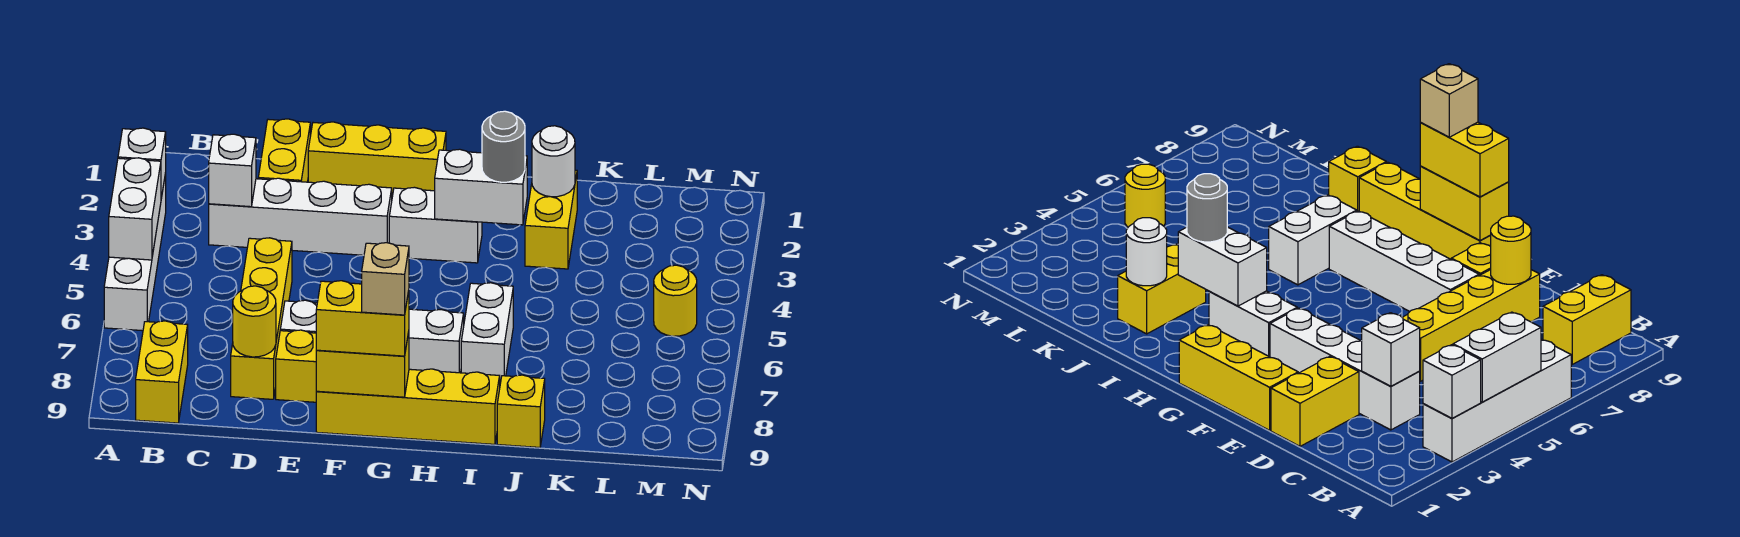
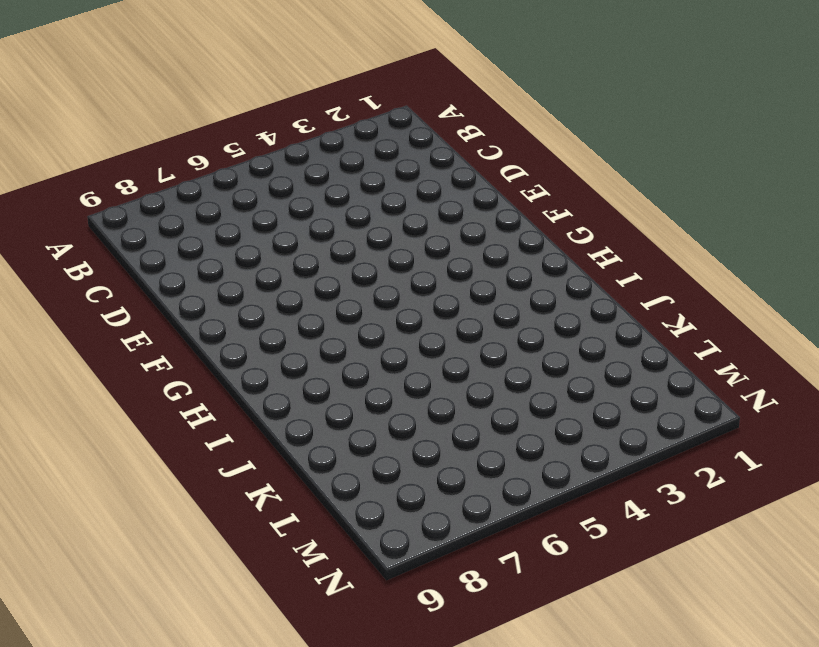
none -> white 1x4 brick [104,173,166,331]
none -> yellow 1x2 brick [136,321,188,423]
none -> white 1x4 brick [209,178,392,255]

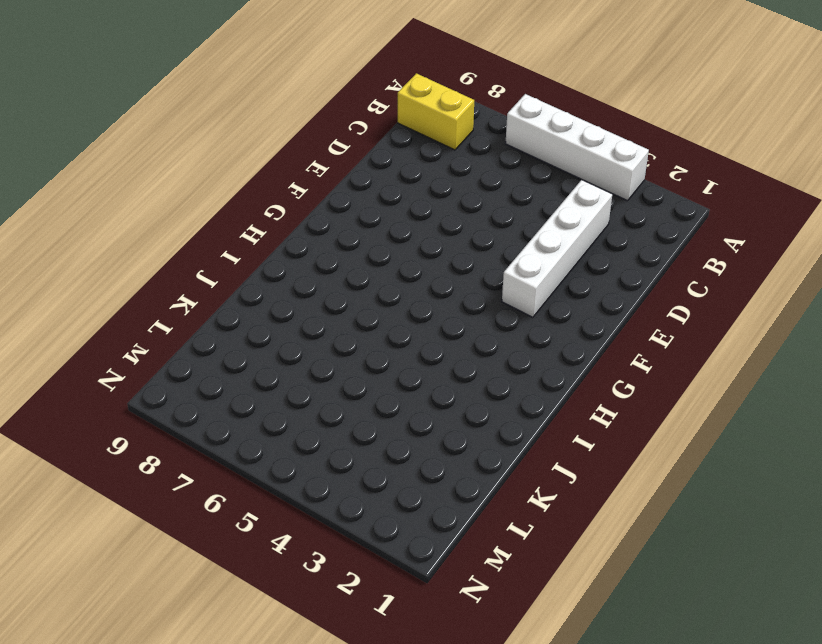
none -> yellow 1x2 brick [258,119,310,182]
none -> yellow 1x4 brick [231,238,292,399]
none -> yellow 1x3 brick [308,122,446,197]

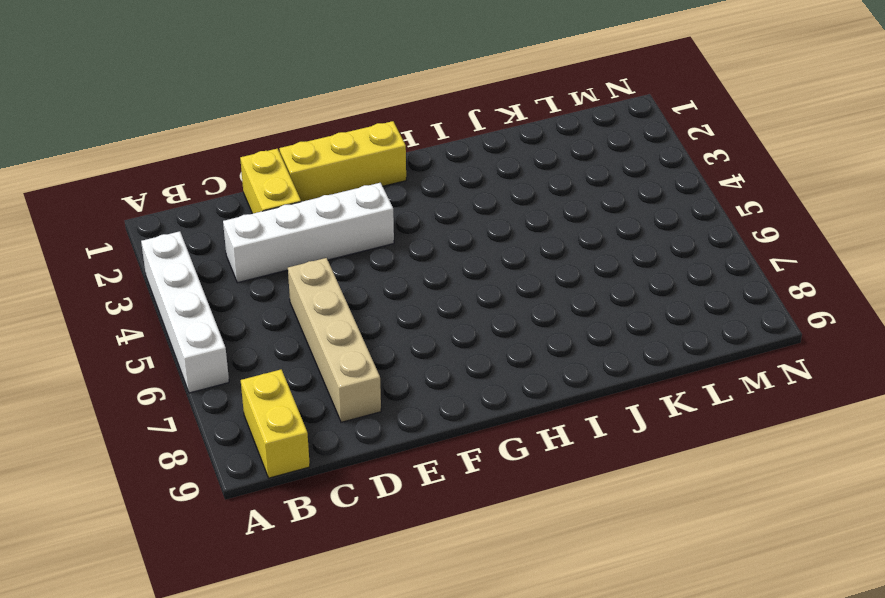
tan 1x4 brick [288,258,381,422] -> yellow 1x4 brick [231,238,292,399]
none -> white 1x4 brick [280,300,464,373]
none -> yellow 1x1 brick [276,330,317,402]
none -> yellow 1x4 brick [316,369,500,444]

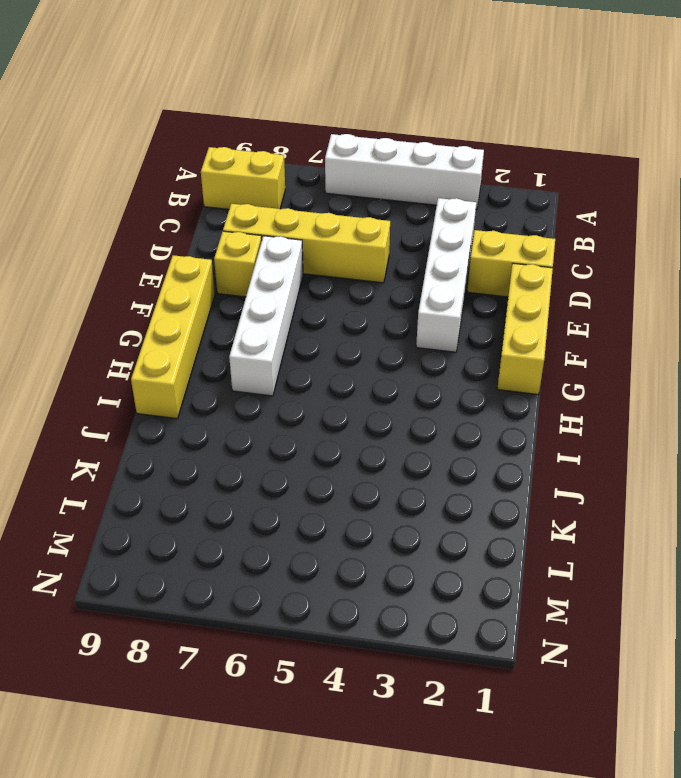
none -> white 1x2 brick [389,187,482,263]
none -> white 1x2 brick [461,283,513,383]
none -> yellow 1x2 brick [525,170,577,269]

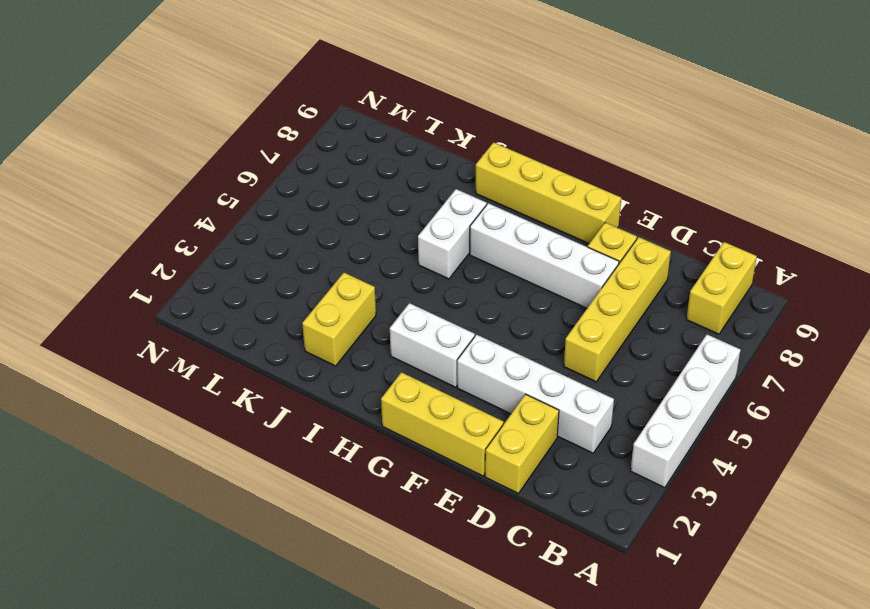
none -> yellow 1x1 brick [497,375,545,447]
none -> yellow 1x1 round brick [654,265,697,336]
none -> white 1x1 brick [118,128,166,198]

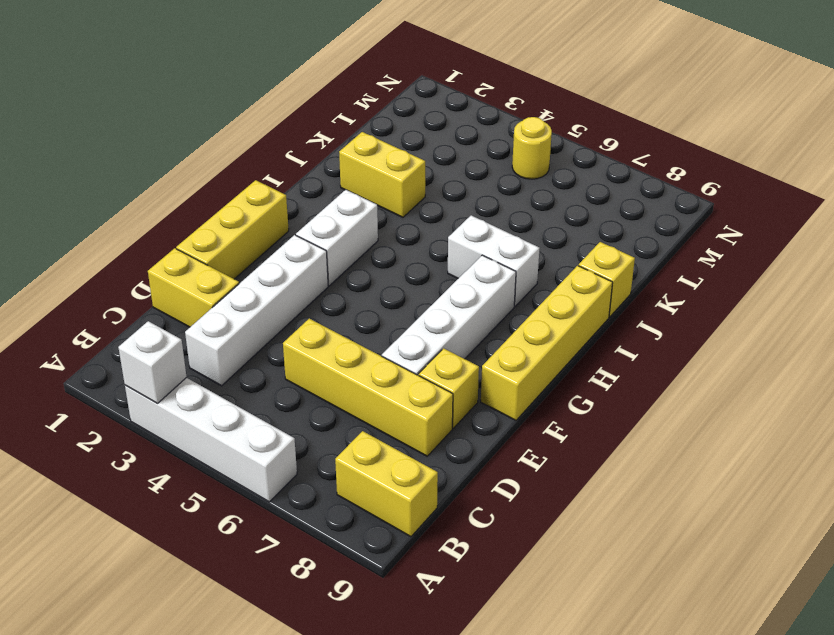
none -> white 1x2 brick [109,158,161,260]
none -> white 1x1 brick [209,134,256,207]
none -> yellow 1x1 round brick [233,286,276,357]

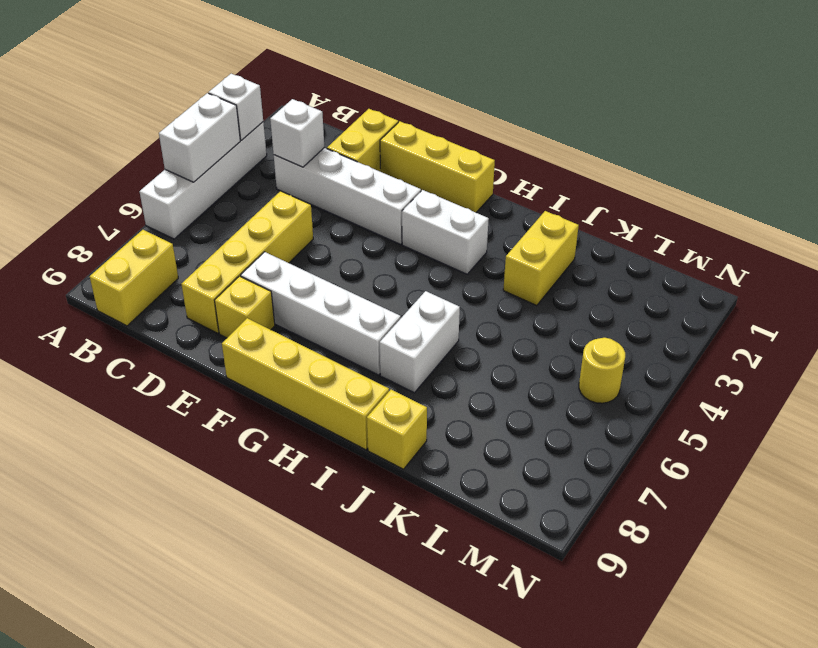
none -> yellow 1x1 round brick [233,286,276,357]
none -> yellow 1x2 brick [316,332,409,397]
none -> white 1x2 brick [435,149,527,225]

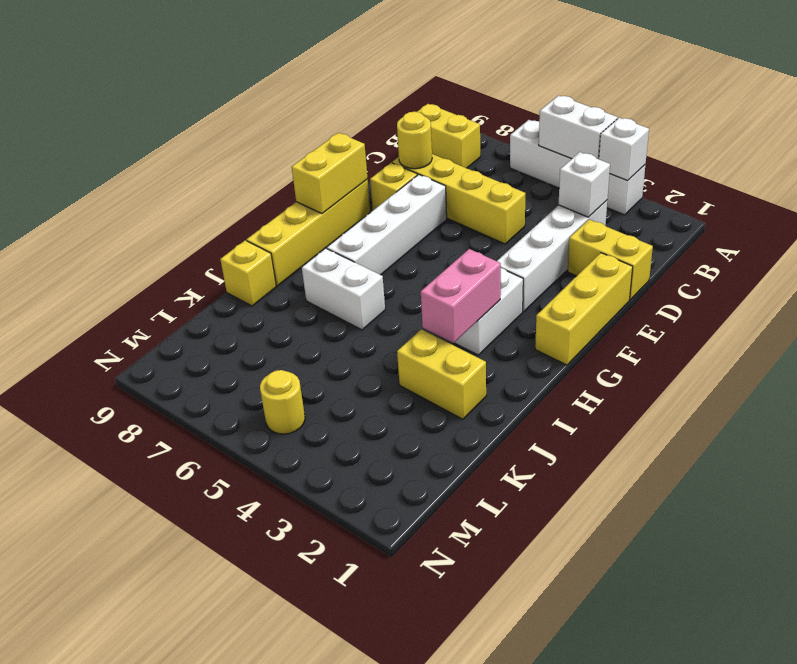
pink 1x2 brick [421,249,501,343] -> white 1x2 brick [435,149,527,225]
none -> white 1x1 round brick [532,126,575,197]
none -> yellow 1x2 brick [316,281,409,356]
none -> grey 1x1 round brick [482,111,525,182]

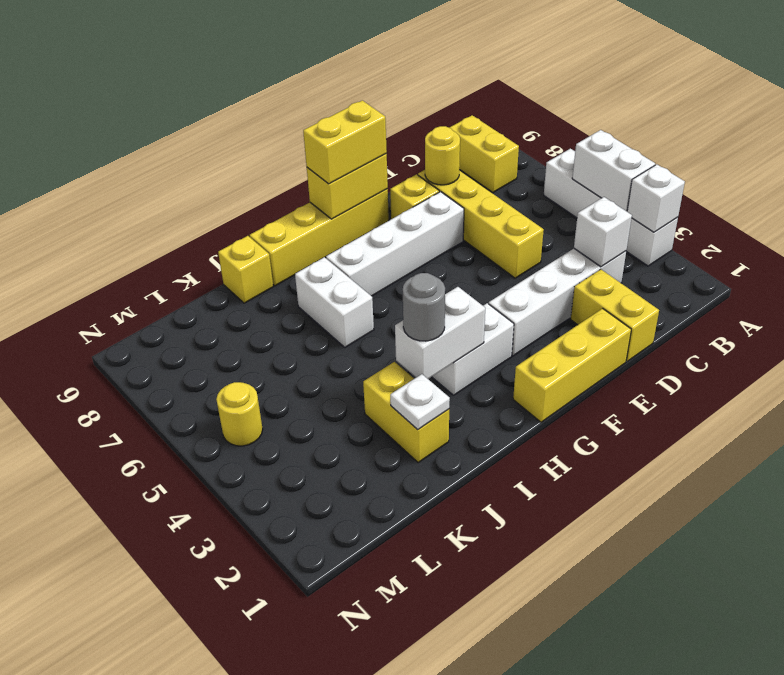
white 1x1 plate [390,374,450,430] -> white 1x1 round brick [532,126,575,197]
none -> tan 1x1 brick [362,243,409,315]

